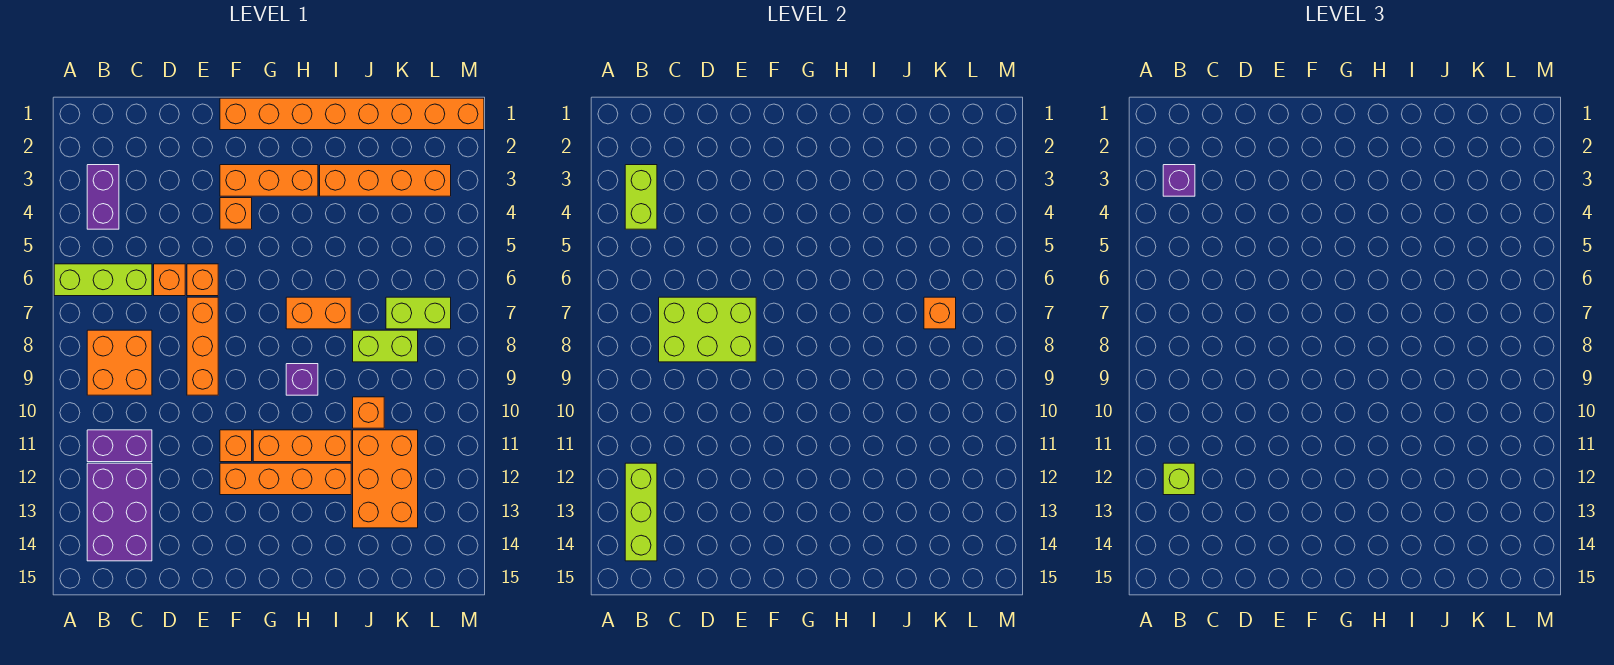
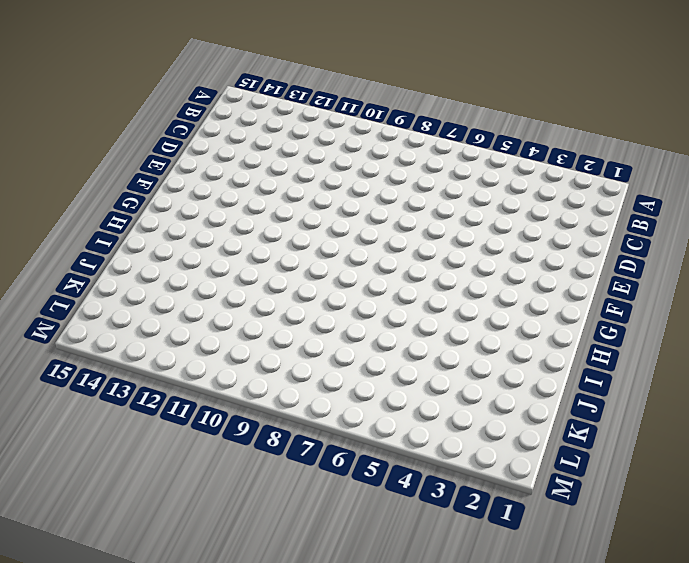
none -> lime 1x3 brick [54,264,152,296]
none -> purple 1x2 brick [87,165,119,229]
none -> orange 2x2 brick [87,330,152,395]

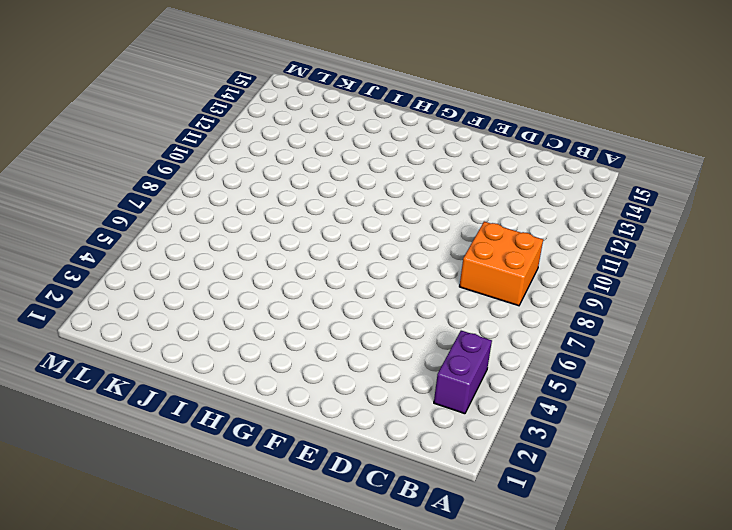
none -> lime 1x3 brick [54,264,152,296]
none -> purple 1x2 brick [87,430,152,462]
none -> purple 2x3 brick [87,463,152,561]

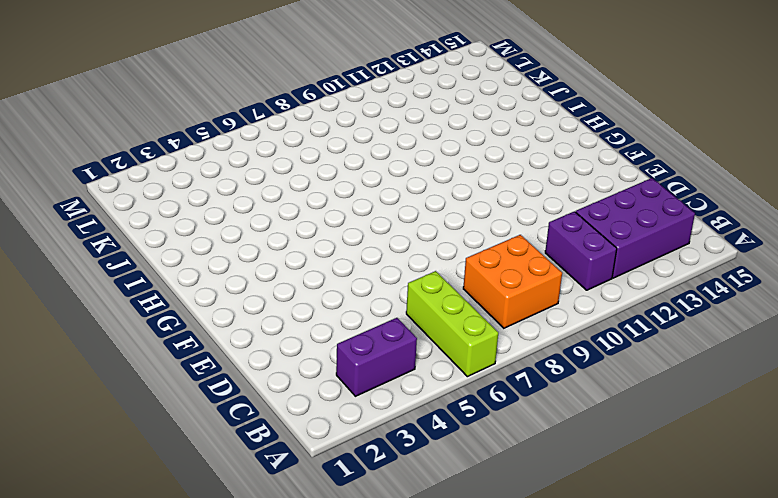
none -> orange 1x1 brick [154,264,185,296]
none -> orange 1x1 brick [187,264,218,296]
none -> orange 1x3 brick [187,297,218,395]

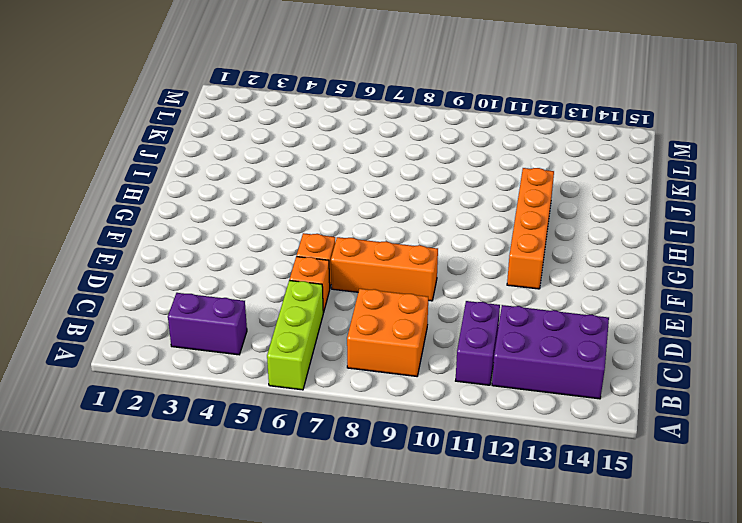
none -> orange 1x8 brick [220,98,484,130]
none -> orange 1x3 brick [220,165,318,196]
none -> orange 1x1 brick [220,198,252,229]

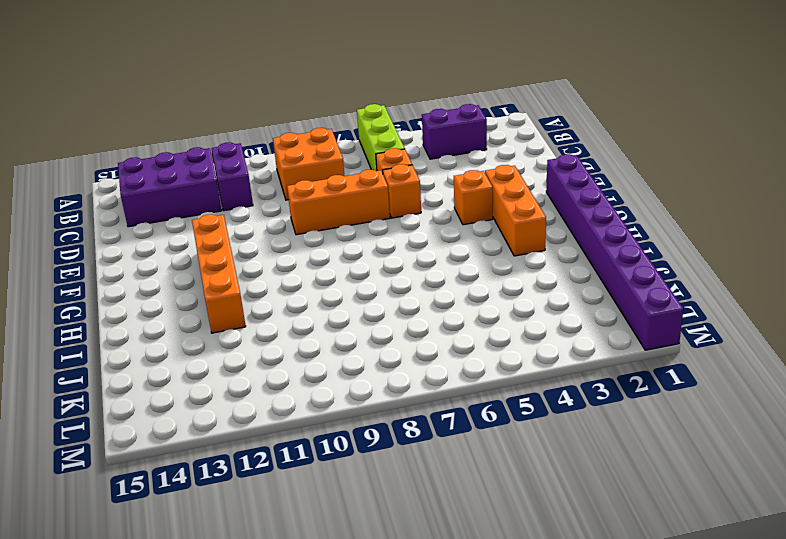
purple 1x8 brick [546,154,683,350] -> orange 1x8 brick [220,98,484,130]
none -> orange 1x1 brick [220,430,252,462]
none -> orange 1x3 brick [253,430,351,462]
none -> orange 1x2 brick [286,297,351,329]

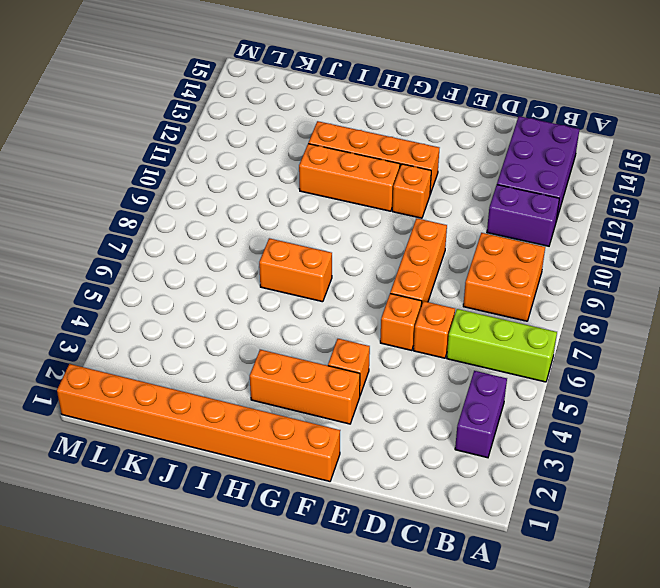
none -> purple 1x1 brick [286,364,318,395]
none -> orange 1x4 brick [320,165,451,196]
none -> lime 1x2 brick [353,330,418,362]

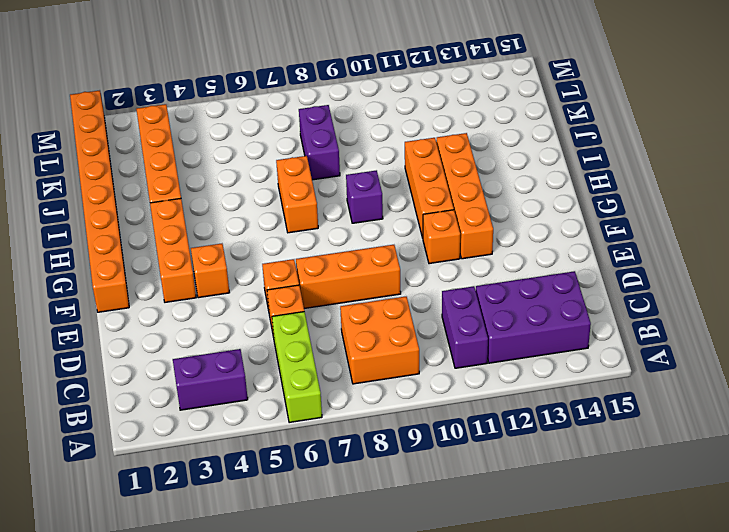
purple 1x2 brick [299,105,340,180] -> lime 1x2 brick [353,330,418,362]
none -> orange 1x1 brick [353,397,384,428]
none -> orange 2x3 brick [353,430,418,528]
none -> lime 1x2 brick [386,297,451,329]

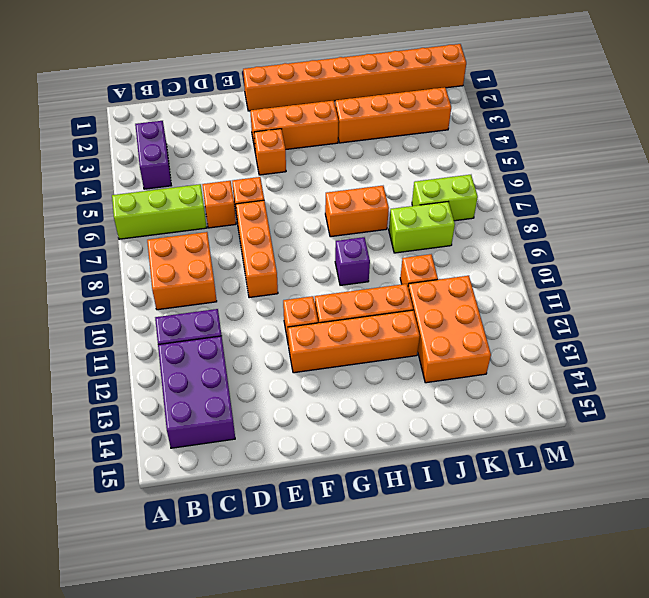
none -> lime 1x2 brick [625,165,657,229]
none -> lime 1x3 brick [625,463,657,561]
none -> lime 2x3 brick [659,297,756,362]

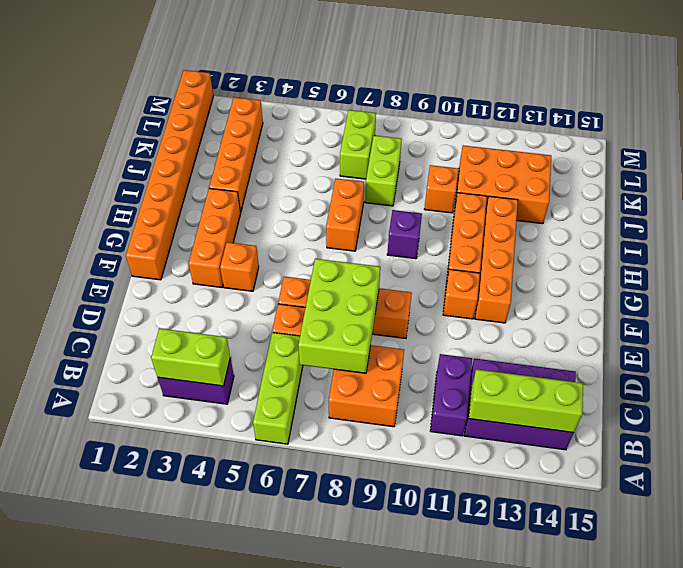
none -> orange 1x1 brick [924,297,956,329]
none -> purple 1x1 brick [1163,165,1195,196]
none -> lime 1x1 brick [1163,463,1195,495]

